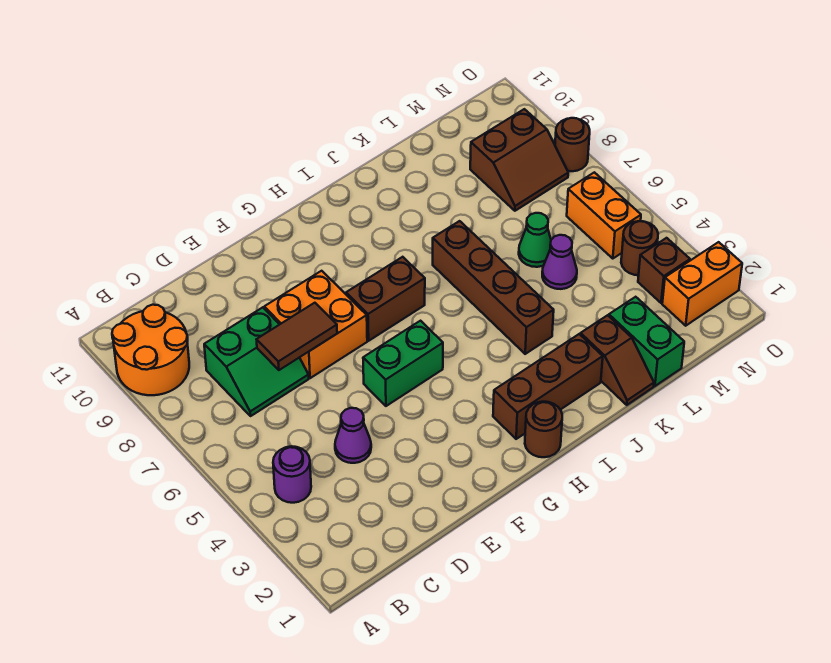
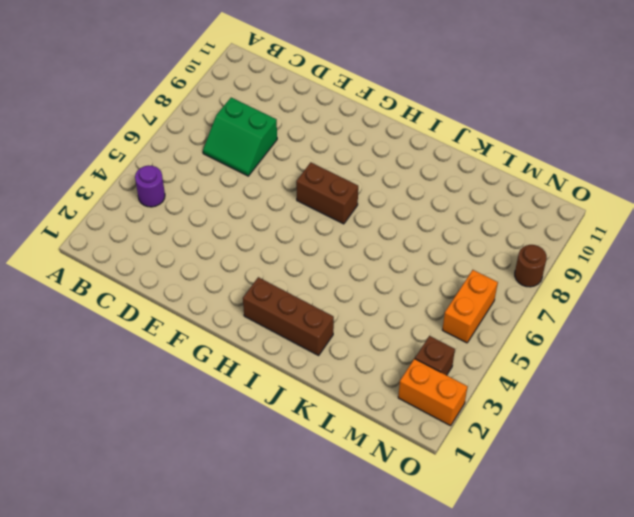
none -> orange 2x2 round brick [112,305,189,395]
none -> purple 1x1 cone [335,408,371,463]
none -> orange 2x2 brick [264,271,367,378]

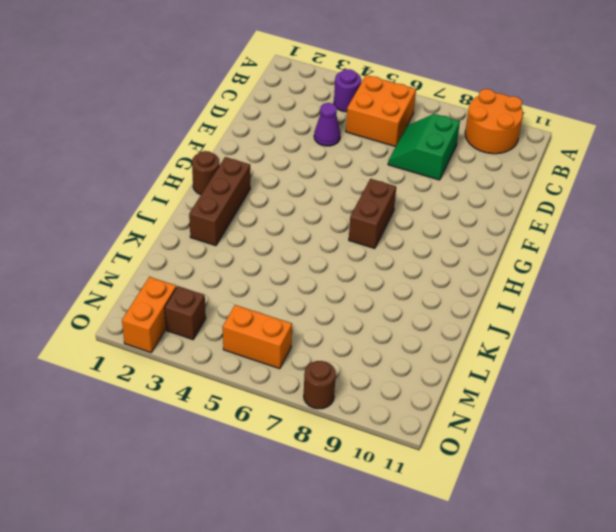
orange 2x2 brick [346,75,416,147] -> orange 2x2 brick moved to [264,271,367,378]
none -> green 1x2 brick [363,321,443,406]
none -> brown 1x4 brick [433,221,554,354]
none -> brown 1x2 slope [581,315,654,405]

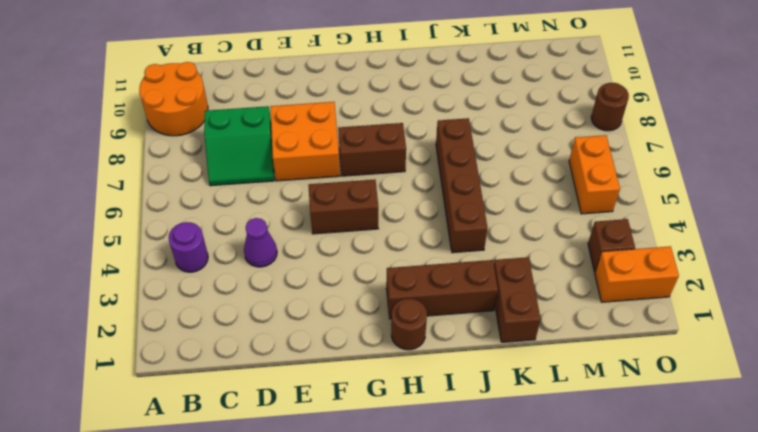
brown 1x2 brick [308,179,379,234] -> green 1x2 brick [363,321,443,406]
brown 1x2 brick [494,257,541,342] -> brown 1x2 slope [581,315,654,405]
none -> green 1x2 brick [609,297,684,386]
none -> purple 1x1 cone [542,235,577,289]
none -> green 1x1 cone [519,213,551,267]

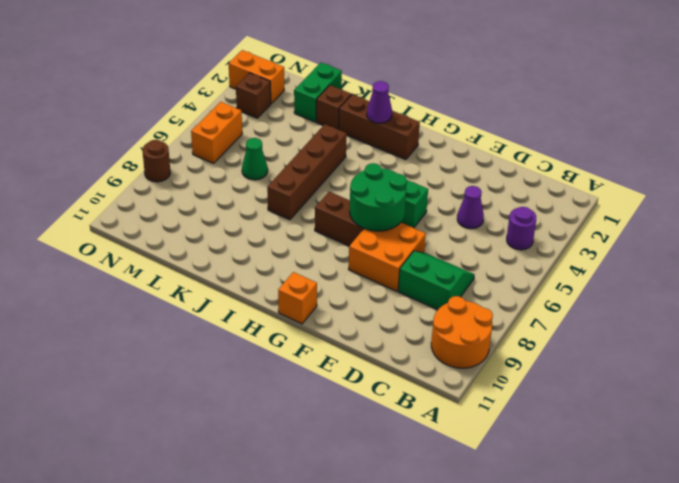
green 2x2 round brick [350,163,407,231] -> none
orange 1x1 brick [278,272,317,324] -> none
purple 1x1 cone [367,81,392,123] -> purple 1x1 cone moved to [542,235,577,289]
none -> brown 1x1 round brick [525,402,562,457]
none -> brown 2x2 slope [470,109,568,211]
none -> brown 1x1 round brick [621,221,658,275]

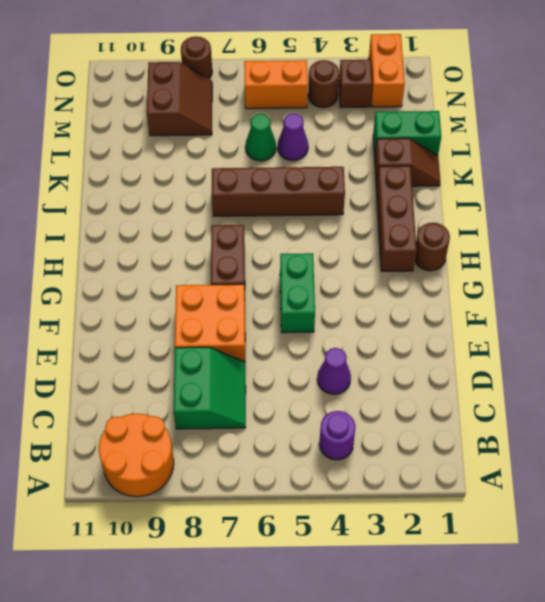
none -> brown 1x2 tile [257,303,337,370]

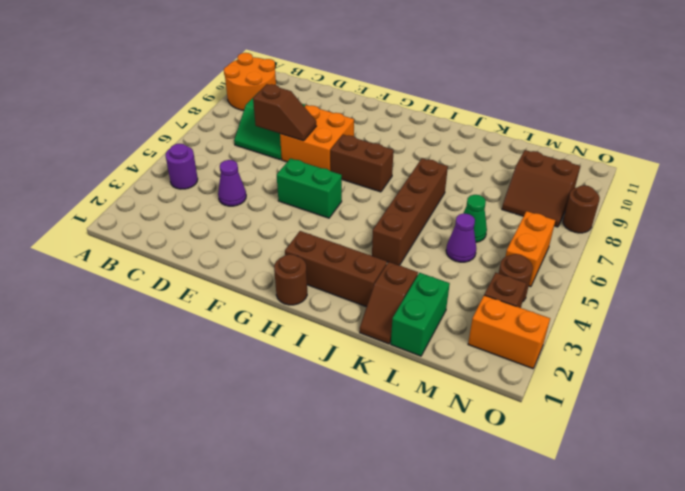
brown 1x2 slope [253,84,316,141] -> brown 1x2 tile [257,303,337,370]

